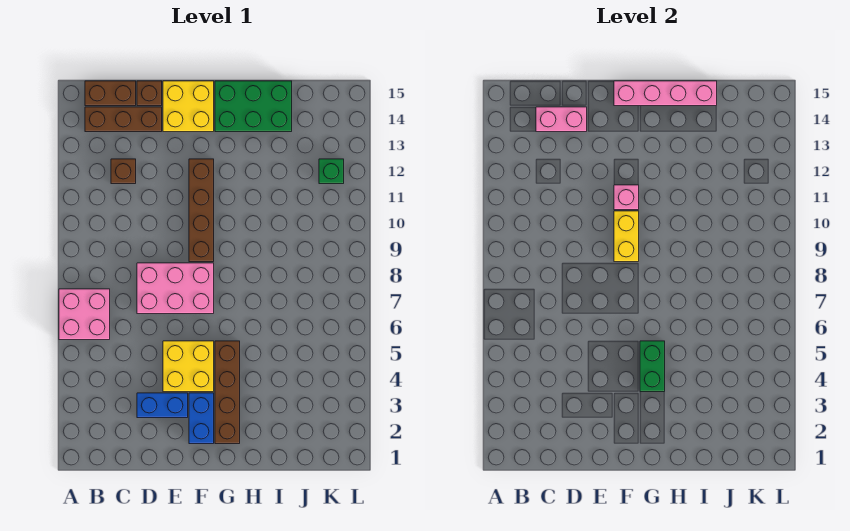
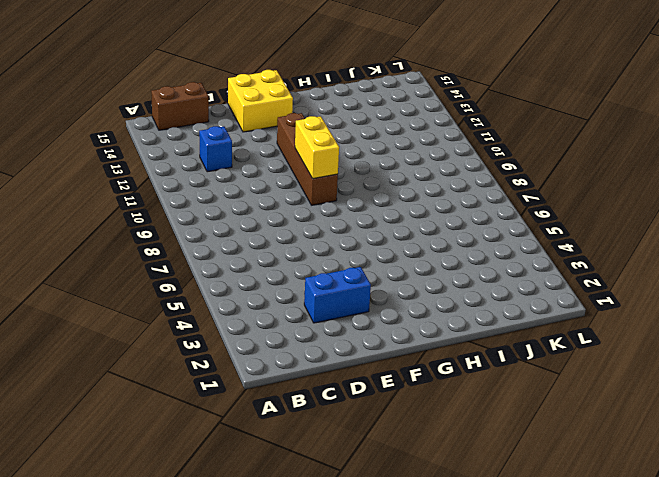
blue 1x1 brick [199,126,232,172] -> brown 1x1 brick [111,159,136,184]
none -> pink 2x2 brick [59,289,110,340]
none -> brown 1x3 brick [85,107,162,132]
none -> pink 2x3 brick [137,263,214,314]

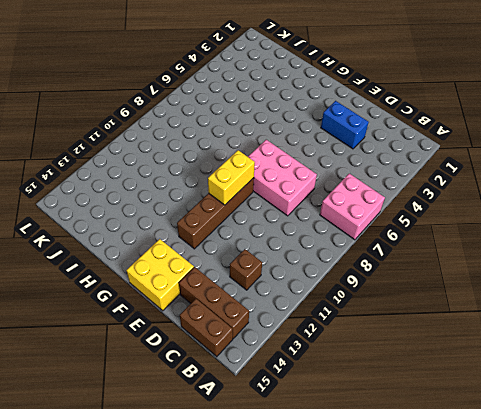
none -> brown 1x1 brick [137,81,162,106]
none -> yellow 2x2 brick [163,341,214,392]
none -> blue 1x2 brick [189,393,214,444]

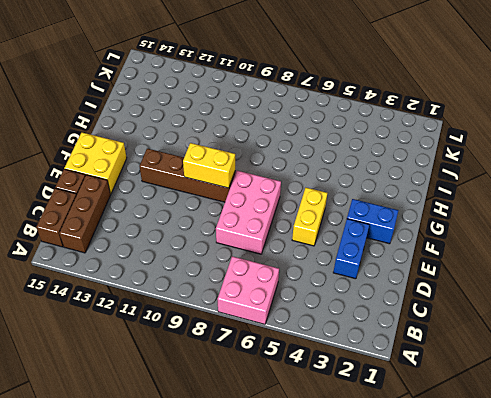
yellow 1x2 brick [292,188,327,246] -> yellow 2x2 brick [163,341,214,392]
none -> brown 1x1 brick [111,159,136,184]
none -> brown 1x4 brick [215,341,240,444]
none -> green 2x3 brick [215,81,292,132]

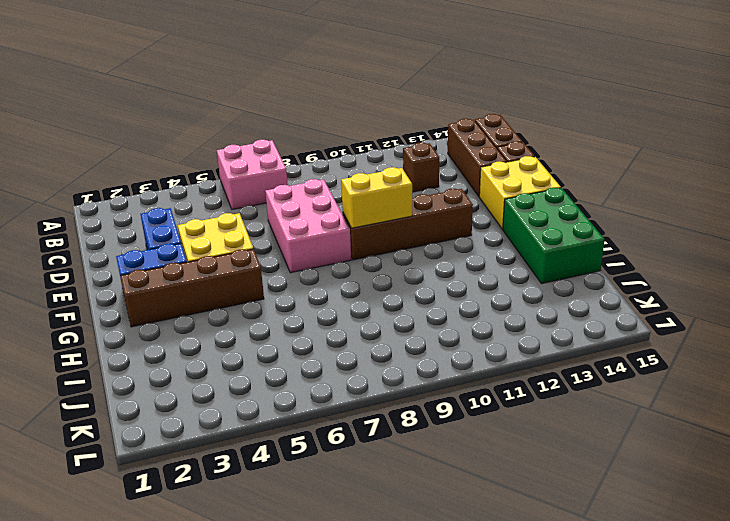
none -> green 1x1 brick [319,159,344,184]
none -> pink 1x2 brick [536,107,587,132]
none -> pink 1x1 brick [614,185,639,210]

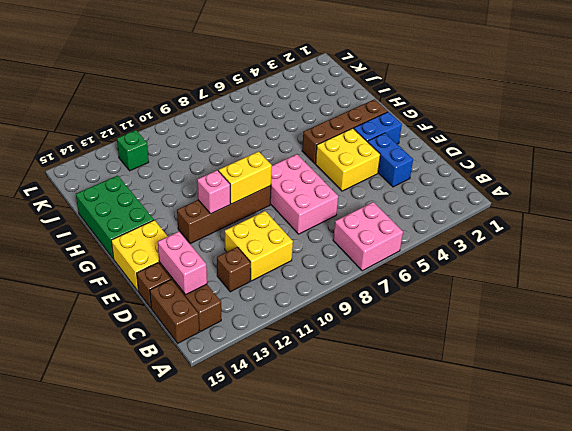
yellow 2x2 brick [225,211,293,281] -> none
none -> pink 1x4 brick [614,81,717,106]
none -> green 1x2 brick [640,341,665,392]

